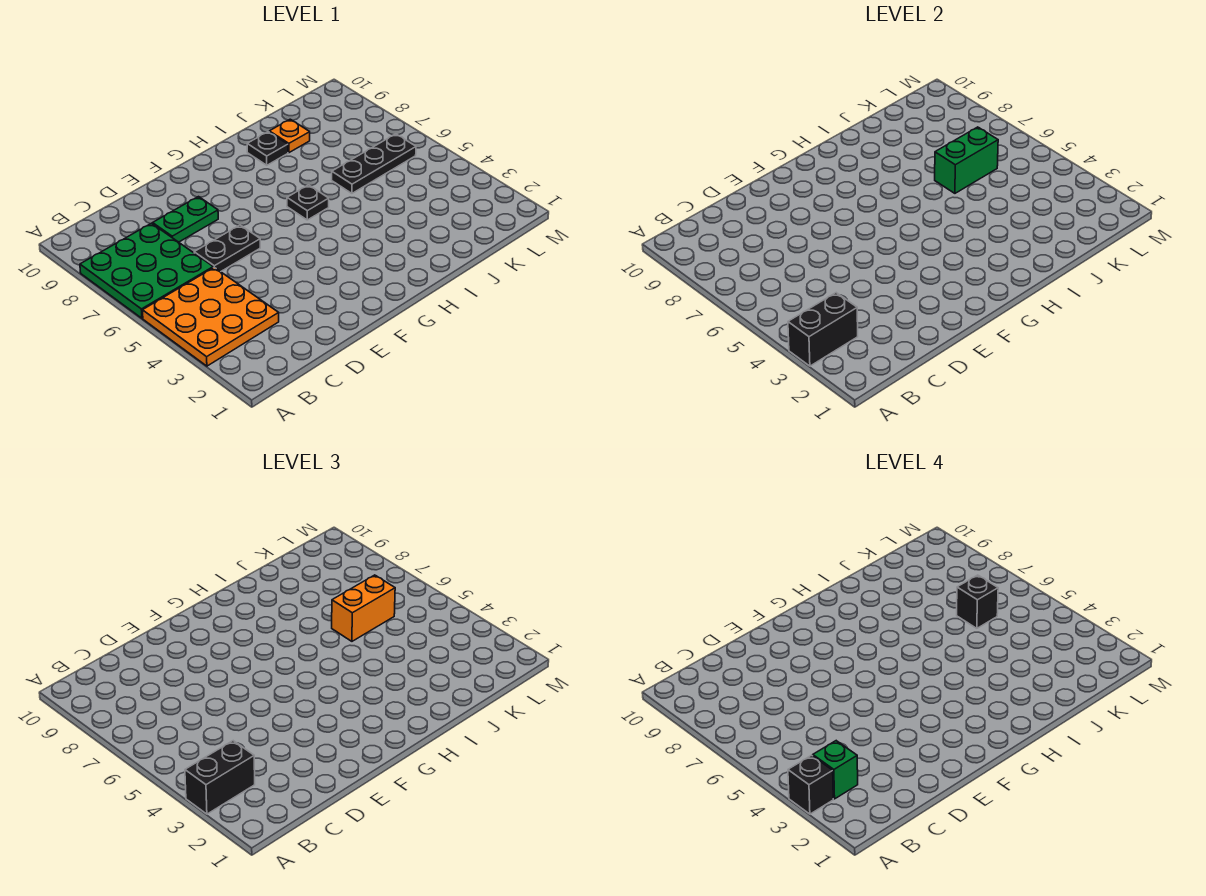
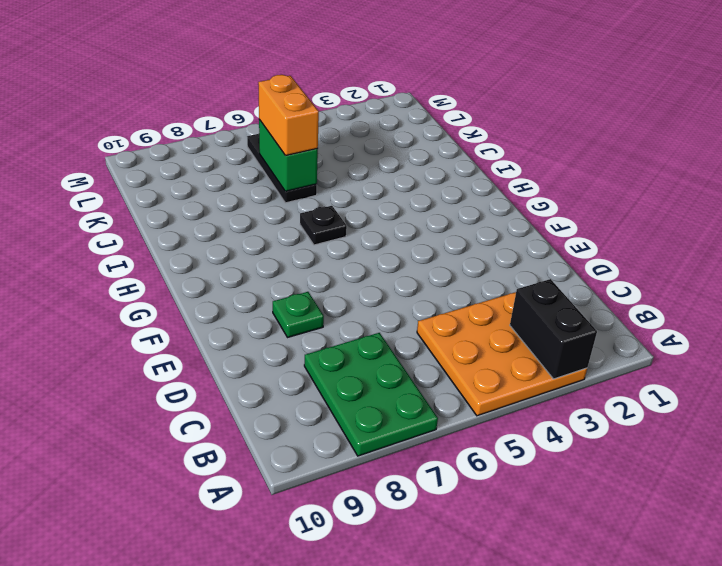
green 2x3 plate [304,333,438,456] -> green 3x3 plate [80,223,213,318]
green 1x1 plate [273,292,324,338] -> green 1x2 plate [153,197,218,242]
none -> black 1x2 plate [194,225,260,272]
none -> black 1x1 plate [247,132,288,165]
none -> orange 1x1 plate [269,119,310,153]

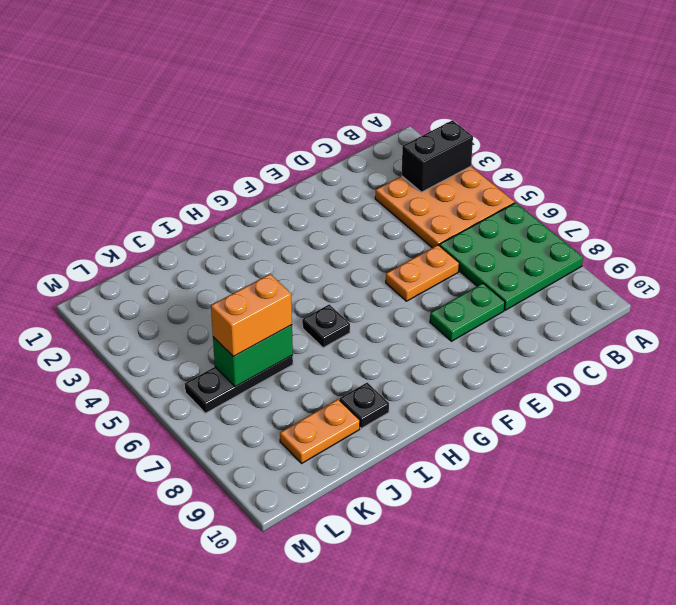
orange 1x2 plate [386,245,459,301] -> black 1x2 plate [194,225,260,272]
orange 1x2 plate [280,399,360,463] -> orange 1x1 plate [269,119,310,153]
none -> black 1x2 brick [185,741,255,814]
none -> black 1x1 brick [788,755,833,814]
none -> green 1x1 brick [813,741,858,799]

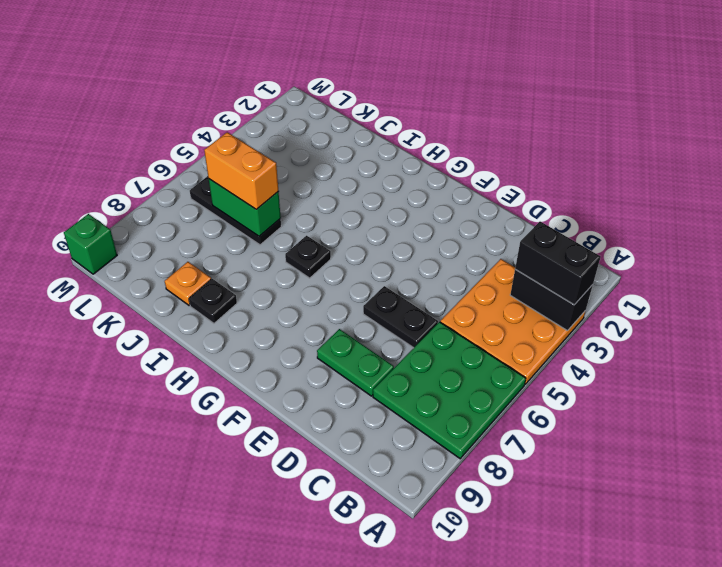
green 1x1 brick [64,214,117,274] -> green 1x1 brick moved to [813,741,858,799]
none -> black 1x1 brick [788,755,833,814]
none -> black 1x1 brick [957,575,998,628]

